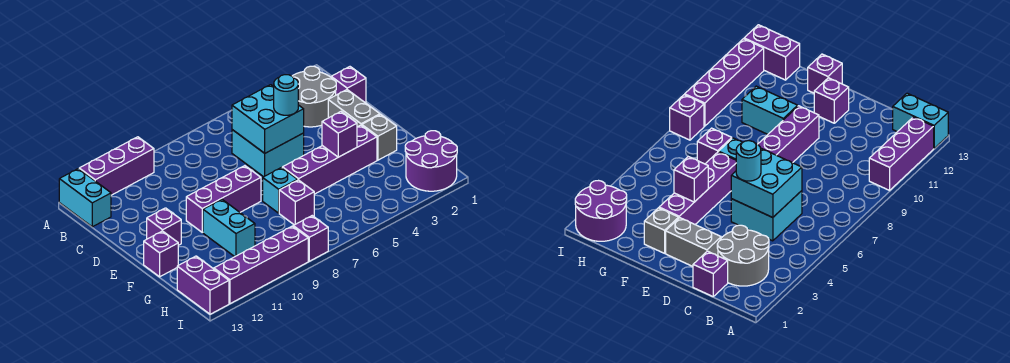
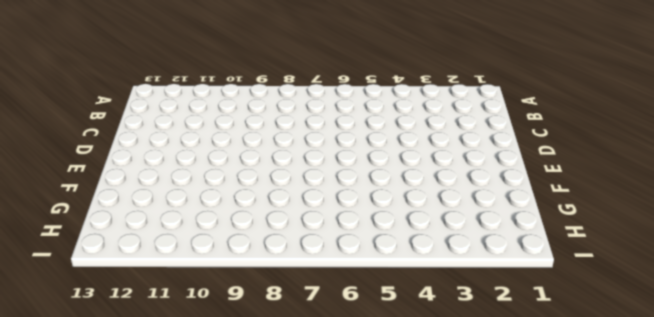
none -> purple 1x3 brick [79,137,154,195]
none -> cyan 1x2 brick [59,169,111,227]
none -> grey 2x2 round brick [292,66,336,127]

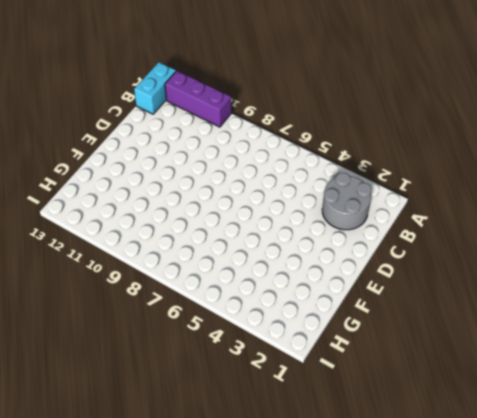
none -> purple 1x1 brick [331,67,366,103]
none -> cyan 2x2 brick [232,130,304,177]
none -> grey 1x2 brick [328,90,380,127]

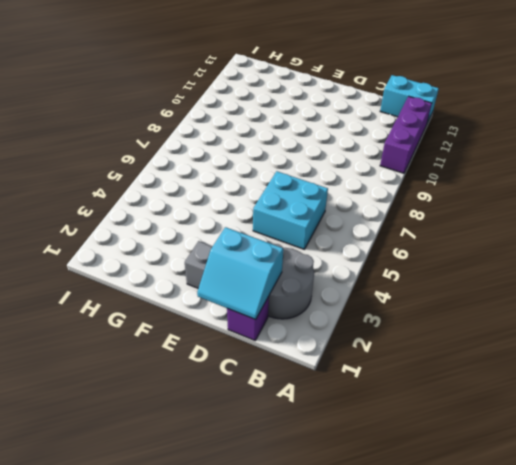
cyan 2x2 slope [197,227,283,319] -> none
none -> purple 1x3 brick [186,166,261,232]
none -> purple 1x1 brick [147,208,181,245]
none -> grey 1x1 brick [362,114,397,160]

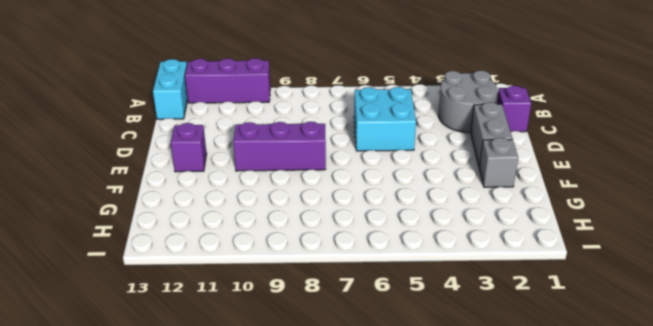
none -> purple 1x4 brick [282,125,377,194]
none -> cyan 1x1 brick [263,168,298,213]
none -> cyan 1x2 brick [203,199,255,257]

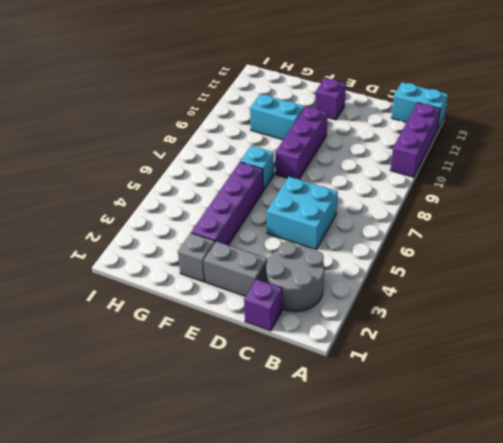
none -> purple 1x1 brick [144,231,178,277]
none -> purple 1x1 brick [279,180,314,225]
none -> purple 2x2 round brick [405,131,457,191]

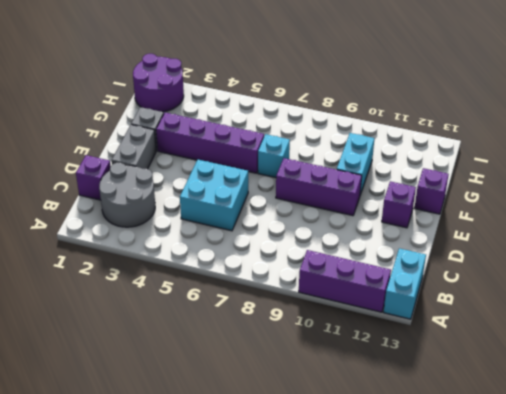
none -> purple 1x1 brick [279,180,314,225]
none -> purple 1x2 brick [177,256,229,314]
none -> purple 1x1 brick [293,216,328,261]

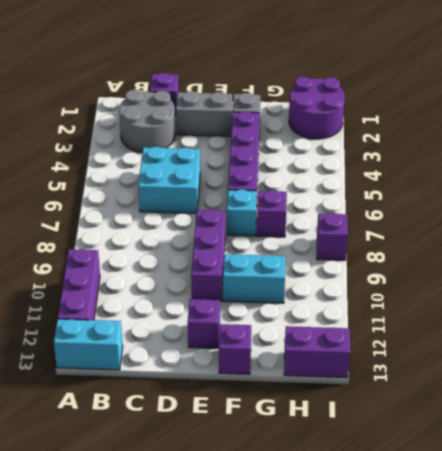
none -> purple 1x4 brick [214,226,308,304]
none -> cyan 2x2 brick [232,85,304,153]
none -> purple 1x1 brick [322,112,357,157]

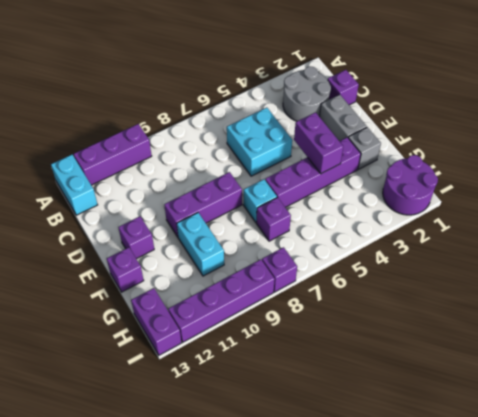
purple 1x2 brick [294,112,343,174] -> purple 1x1 brick [322,112,357,157]
none -> cyan 2x2 brick [232,85,304,153]
none -> cyan 1x1 round brick [274,75,298,115]

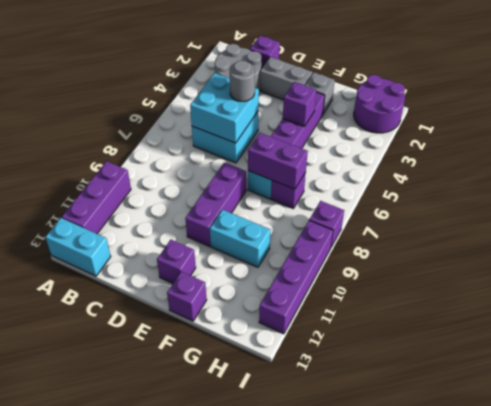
grey 1x1 round brick [230,61,255,101] -> cyan 1x1 round brick [274,75,298,115]
purple 1x2 brick [248,133,308,189] -> purple 1x2 brick moved to [177,256,229,314]

